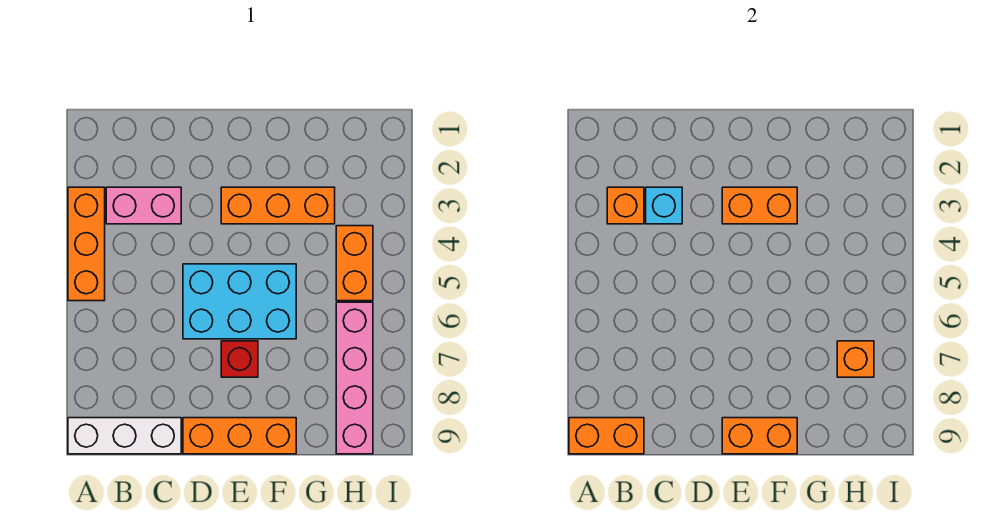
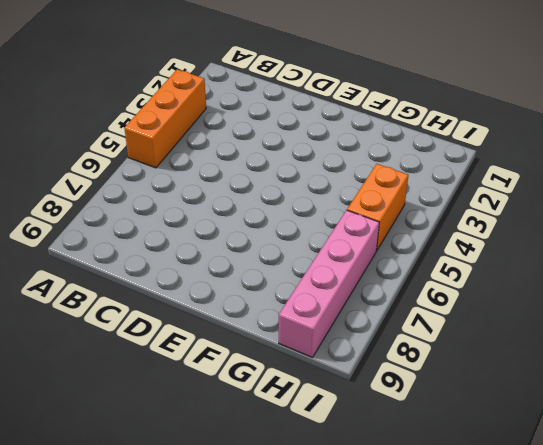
none -> white 1x3 brick [68,418,181,454]
none -> pink 1x2 brick [106,187,181,224]
none -> cyan 2x3 brick [183,264,296,339]

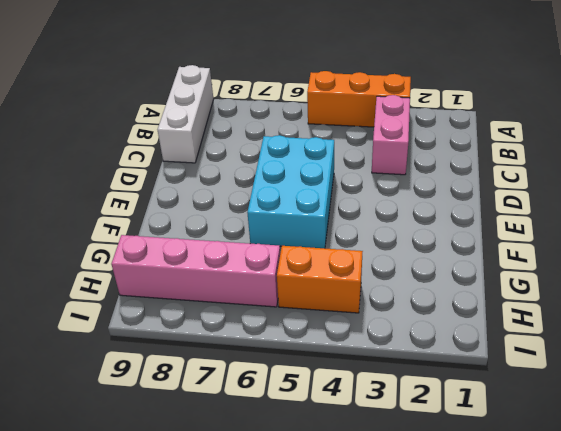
none -> orange 1x3 brick [183,418,296,454]
none -> orange 1x3 brick [221,187,335,224]
none -> red 1x1 brick [221,341,258,377]

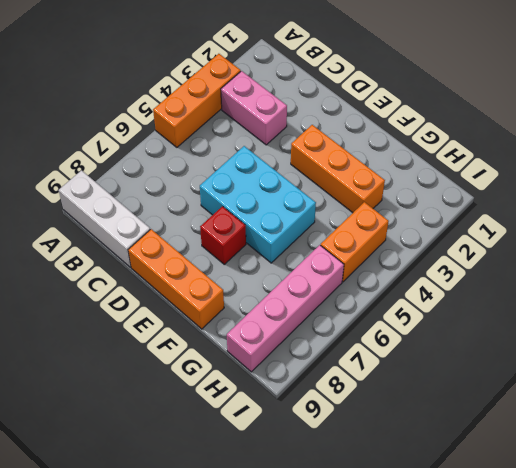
none -> orange 1x2 brick [569,418,644,454]
none -> orange 1x1 brick [607,187,644,224]
none -> cyan 1x1 brick [646,187,682,224]

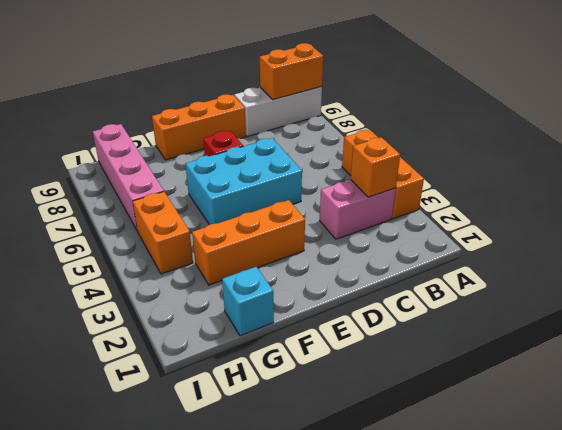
cyan 1x1 brick [222,267,274,336] -> cyan 1x1 brick moved to [646,187,682,224]
none -> orange 1x2 brick [722,187,797,224]
none -> orange 1x2 brick [722,418,797,454]
none -> orange 1x1 brick [837,341,874,377]

